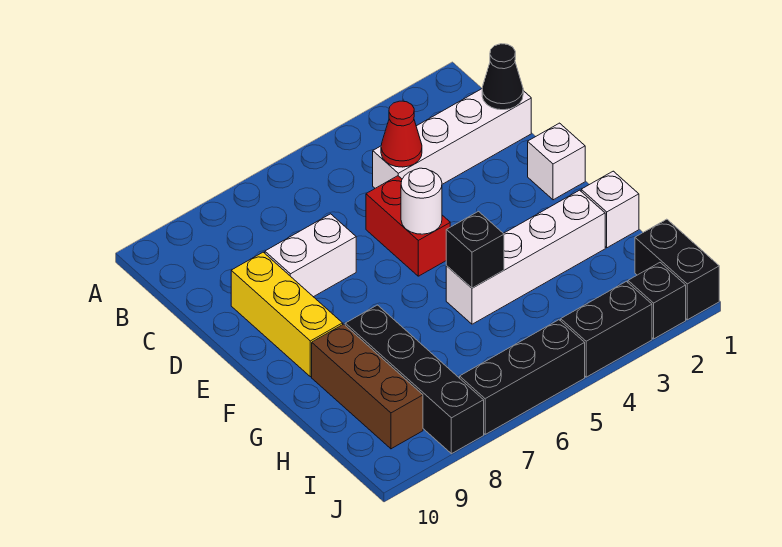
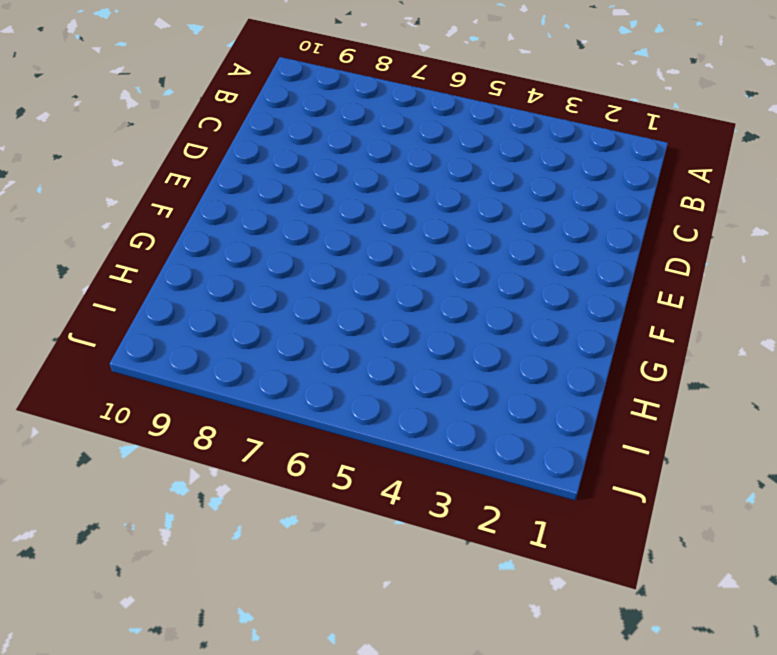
none -> white 1x4 brick [373,89,531,188]
none -> red 1x2 brick [366,176,450,276]
none -> white 1x2 brick [265,214,356,297]

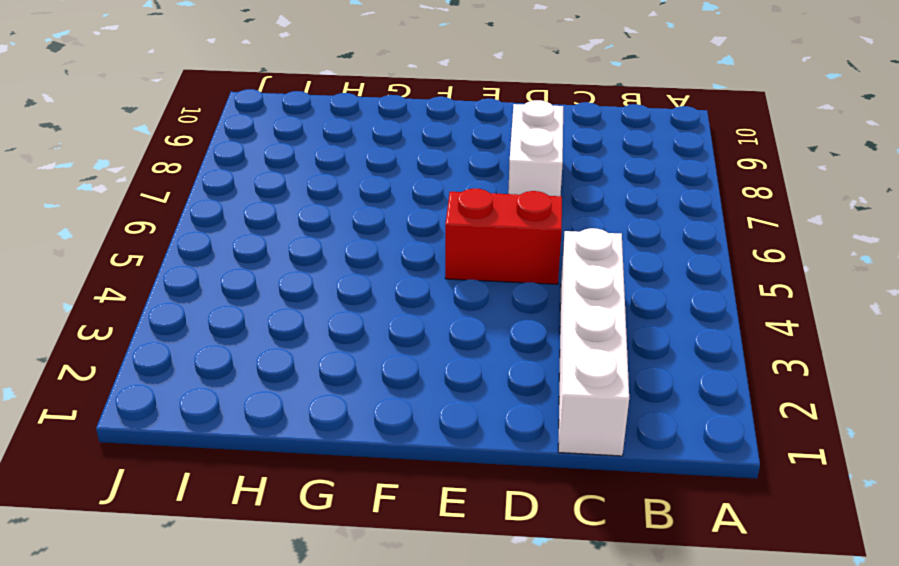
none -> yellow 1x3 brick [231,252,343,377]
none -> white 1x1 brick [528,123,585,200]
none -> white 1x1 brick [581,171,639,248]

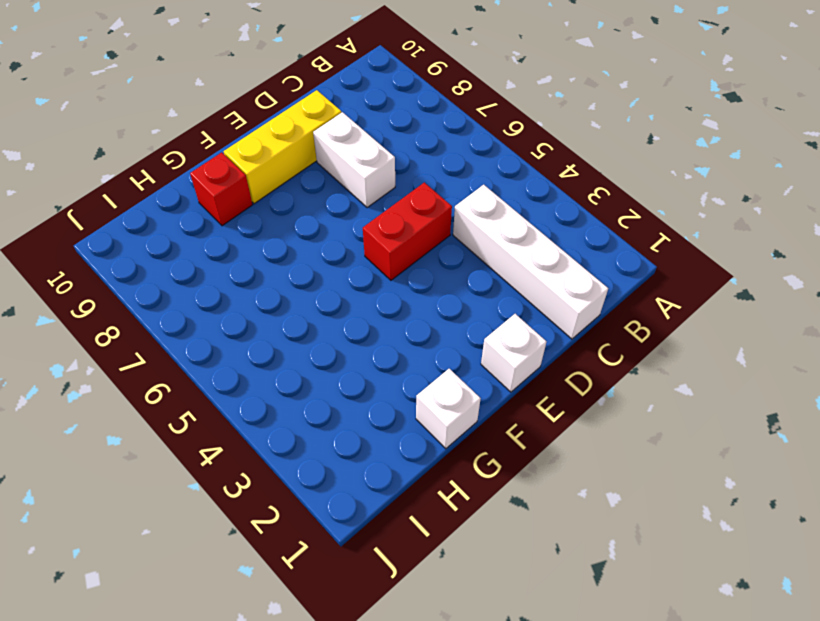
red 1x1 brick [190,152,253,226] -> brown 1x3 brick [312,324,423,449]
none -> white 1x4 brick [446,190,605,324]
none -> black 1x4 brick [345,305,484,454]
none -> black 1x2 brick [635,219,719,320]

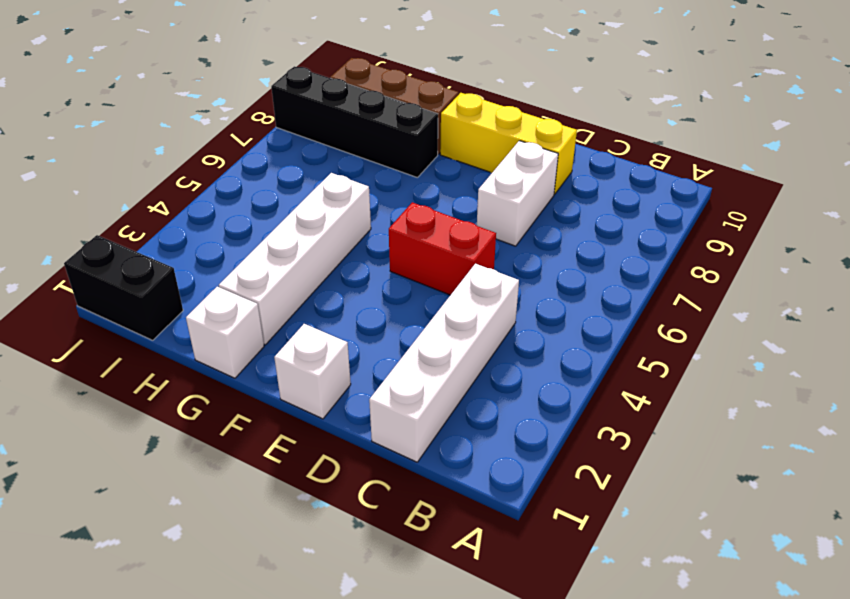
none -> black 1x1 brick [628,263,686,339]
none -> black 1x2 brick [561,281,652,377]
none -> black 1x3 brick [460,320,585,434]

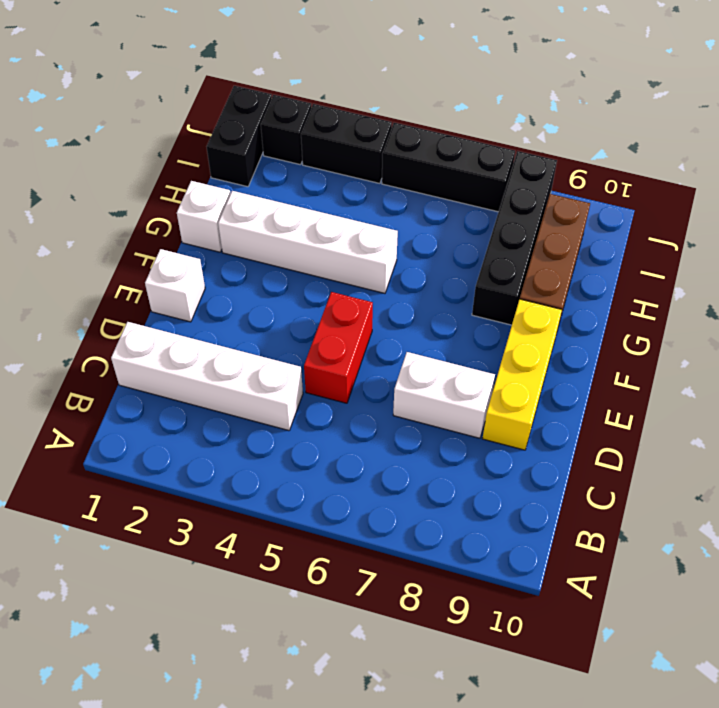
none -> black 1x1 cone [482,44,523,110]
none -> red 1x1 cone [381,101,422,167]
none -> white 1x1 round brick [401,168,442,234]

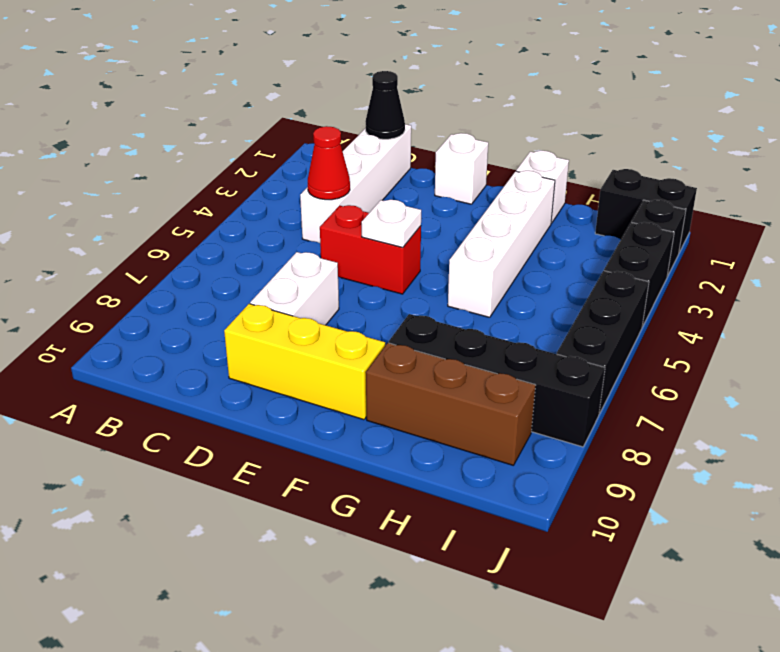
white 1x1 plate [362,200,421,248] -> white 1x1 round brick [401,168,442,234]
none -> black 1x1 brick [446,211,504,288]

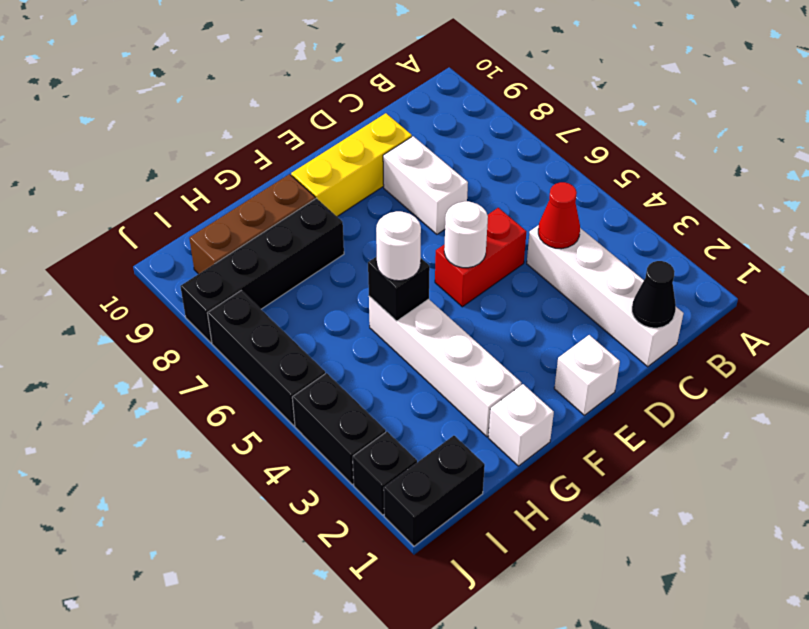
white 1x1 round brick [376,211,421,281] -> none

